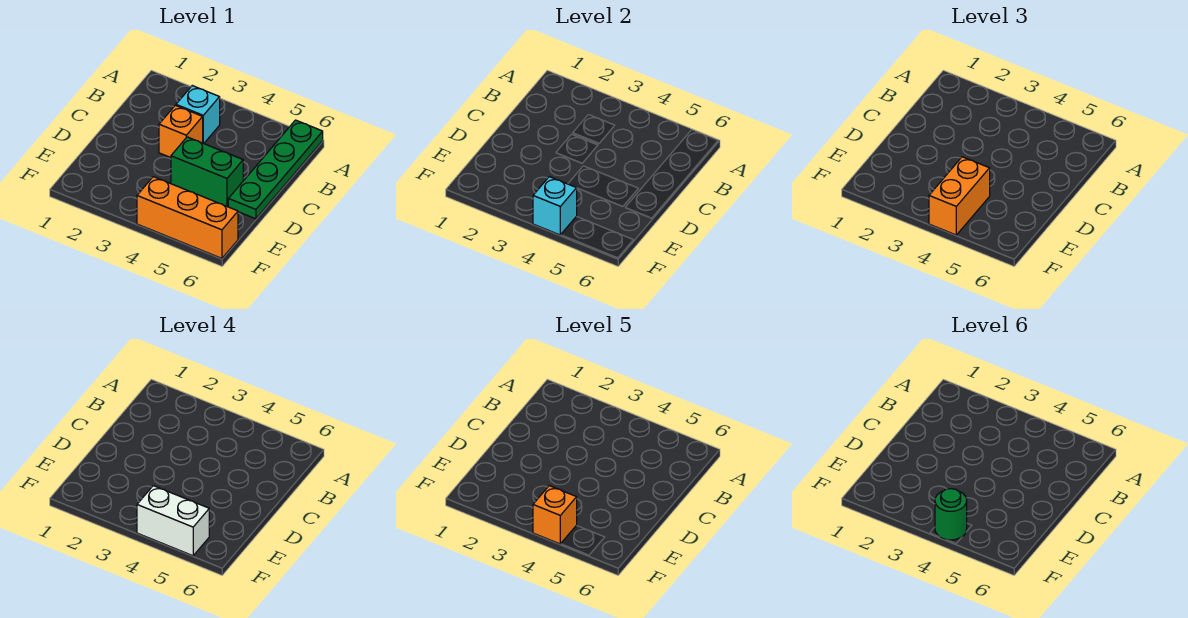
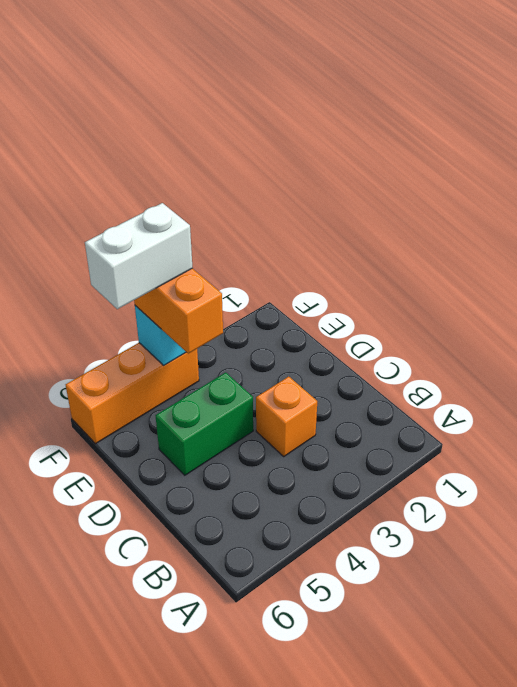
none -> green 1x4 plate [228,120,323,219]
none -> cyan 1x1 brick [176,86,220,144]

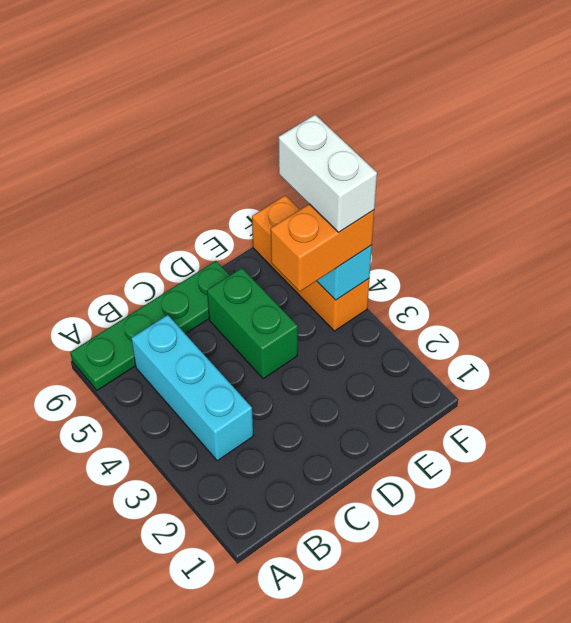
cyan 1x3 brick [132,315,253,461] -> cyan 1x1 brick [176,86,220,144]
none -> orange 1x1 brick [159,105,203,158]
none -> orange 1x1 brick [533,486,577,544]

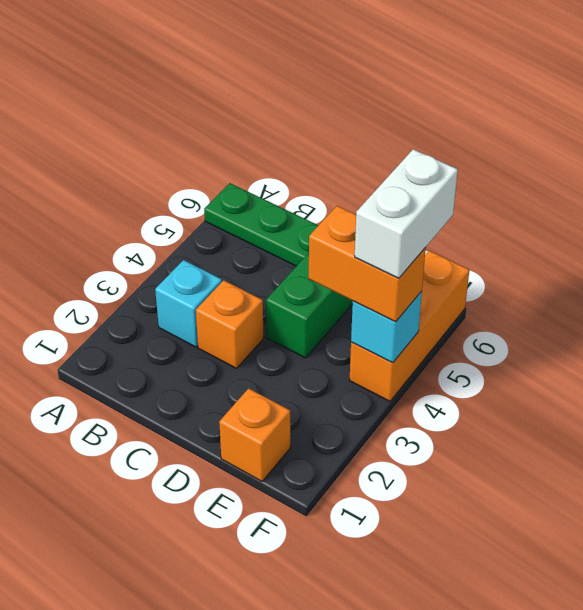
orange 1x1 brick [219,388,290,481] -> orange 1x1 brick moved to [533,486,577,544]
none -> green 1x1 round brick [935,489,967,540]

